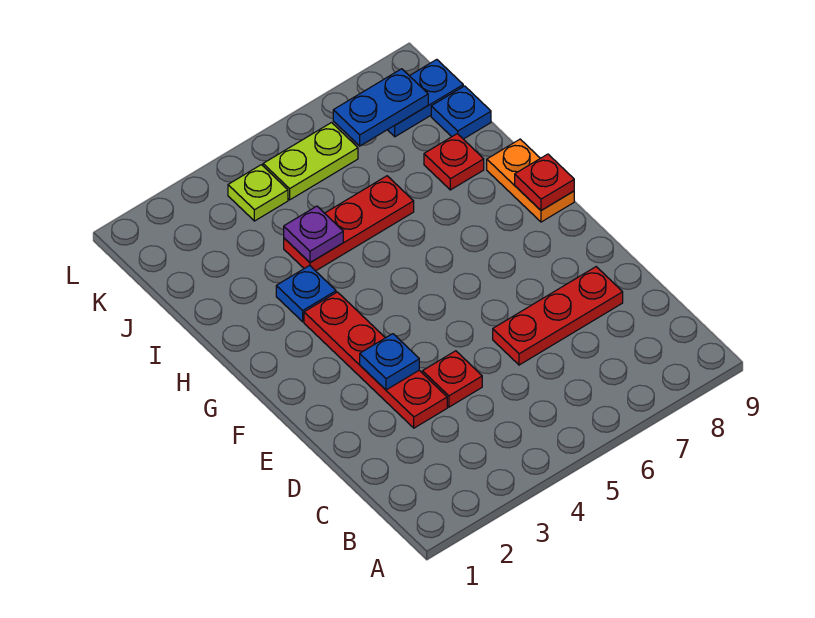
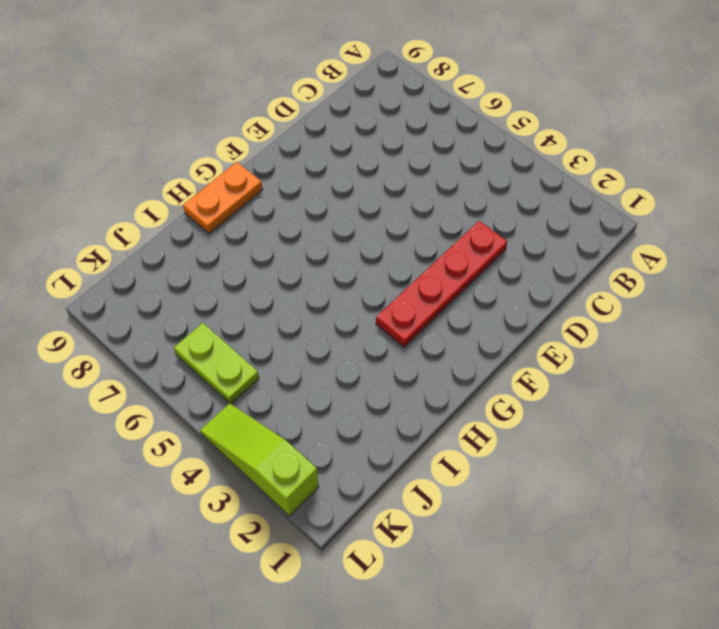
lime 1x3 slope [200,403,319,516] -> none
none -> red 1x1 plate [422,351,482,407]
none -> red 1x3 plate [493,267,623,365]
none -> blue 1x1 plate [276,265,336,322]

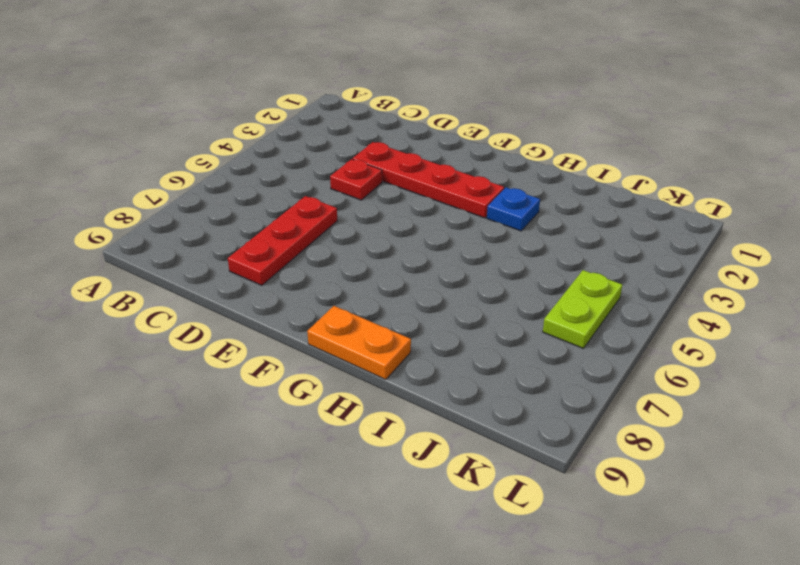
none -> red 1x3 plate [284,176,414,271]
none -> red 1x1 plate [424,134,484,190]
none -> blue 1x1 plate [431,86,491,139]

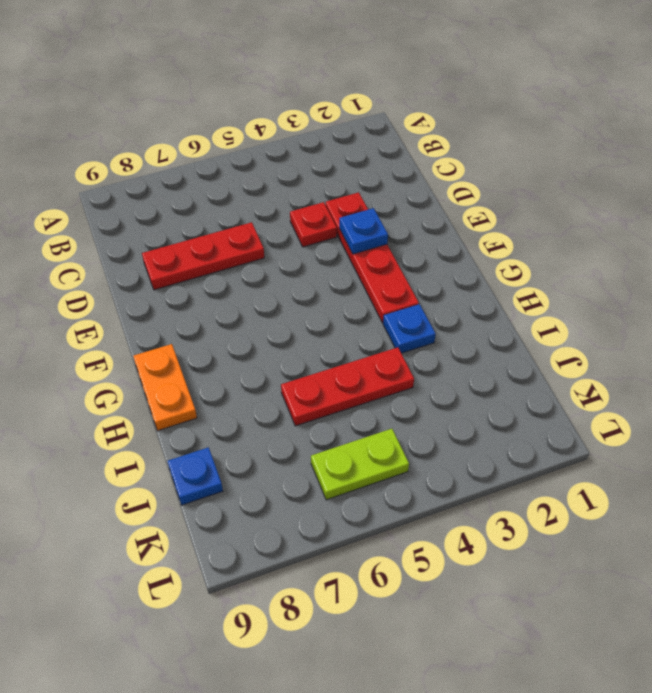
none -> red 1x1 plate [424,134,484,190]
none -> lime 1x1 plate [228,165,288,221]
none -> blue 1x2 plate [388,59,463,137]

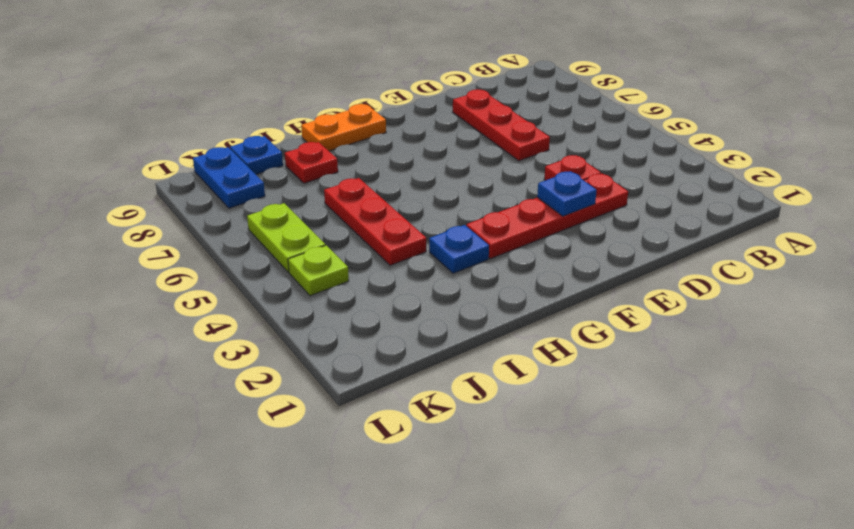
none -> red 1x1 plate [515,154,574,210]
none -> purple 1x1 plate [284,206,343,263]
none -> blue 1x2 plate [333,69,428,146]

